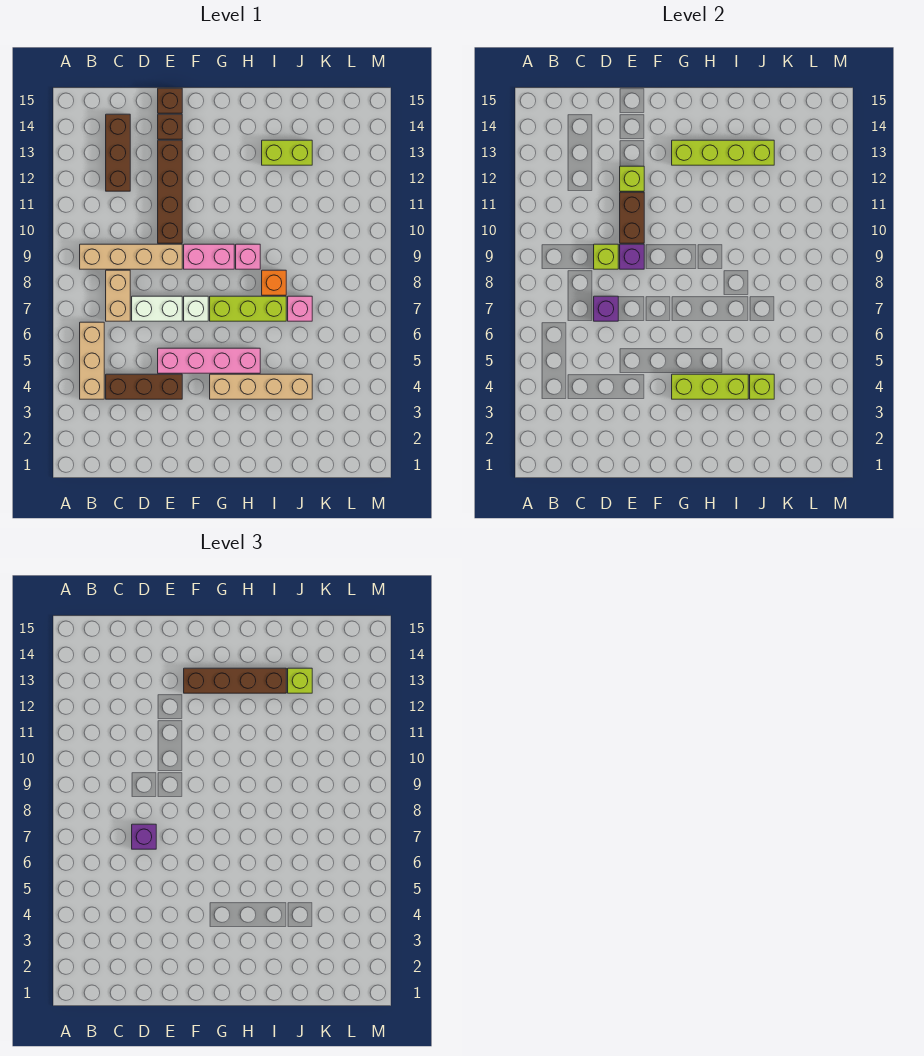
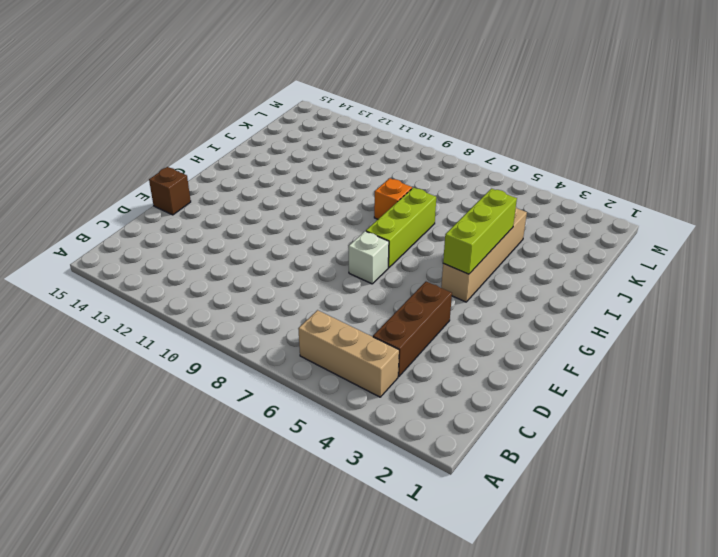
none -> tan 1x4 brick [80,244,182,269]
none -> tan 1x2 brick [106,270,130,321]
none -> brown 1x3 brick [106,114,130,191]

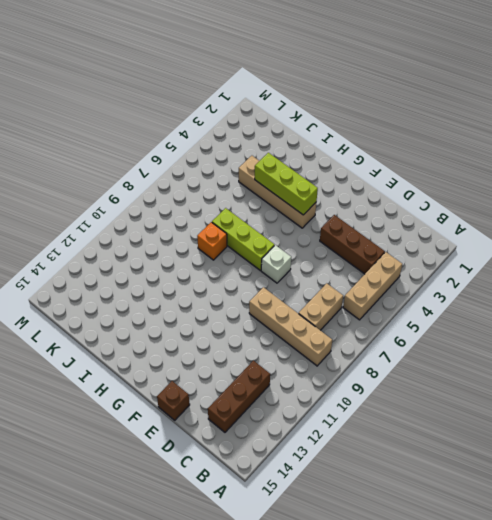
none -> white 1x2 brick [132,296,182,321]
none -> pink 1x4 brick [158,348,260,373]
none -> brown 1x4 brick [158,140,182,243]

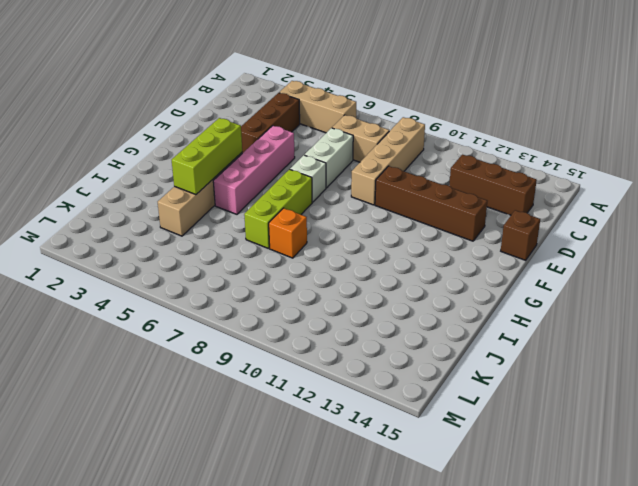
none -> brown 1x1 brick [158,114,182,139]
none -> pink 1x2 brick [184,244,234,269]
none -> pink 1x1 brick [236,244,260,269]

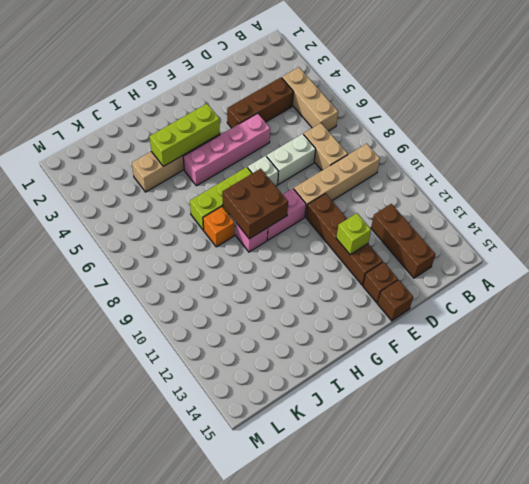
brown 2x2 brick [222,169,288,239] -> none
none -> lime 1x2 brick [262,140,312,165]
none -> pink 1x1 brick [288,296,312,321]
none -> purple 1x1 brick [594,296,618,321]

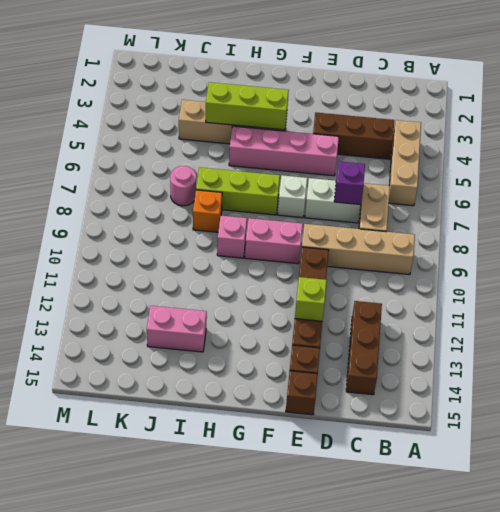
pink 1x2 brick [147,306,207,352] -> lime 1x2 brick [262,140,312,165]
pink 1x1 round brick [170,166,196,206] -> pink 1x1 brick [288,296,312,321]
none -> lime 1x1 brick [594,244,618,269]
none -> purple 1x1 brick [620,244,644,269]
none -> brown 1x2 brick [620,192,644,243]

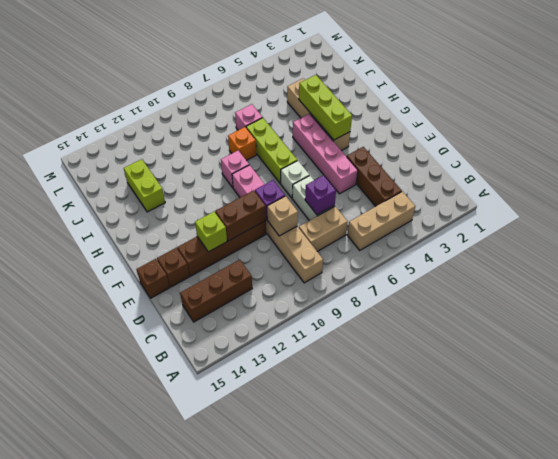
tan 1x1 brick [267,196,298,236] -> lime 1x1 brick [594,244,618,269]
none -> lime 1x4 brick [672,140,774,165]
none -> lime 1x1 brick [750,374,774,399]
none -> purple 1x1 brick [132,824,156,849]

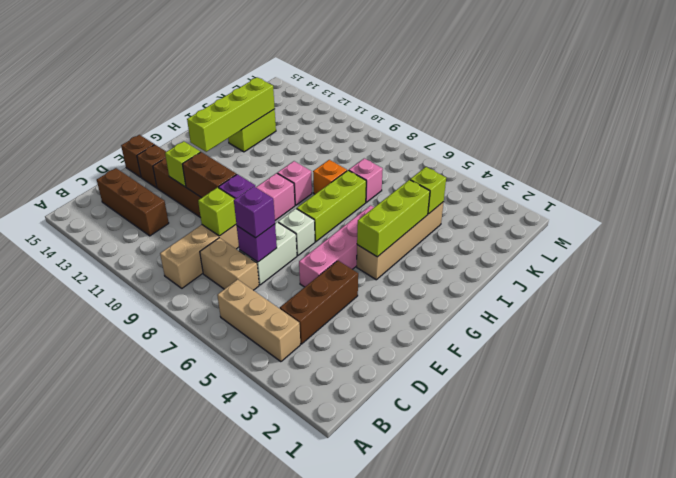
none -> brown 1x4 brick [184,668,286,693]
none -> lime 1x1 brick [288,668,312,693]

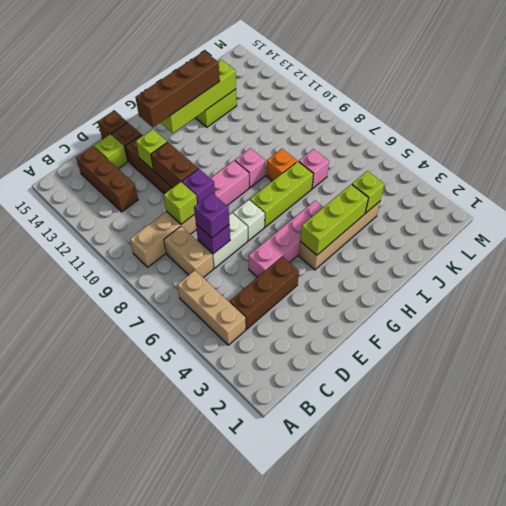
lime 1x1 brick [94,134,127,169] -> lime 1x1 brick moved to [288,668,312,693]

